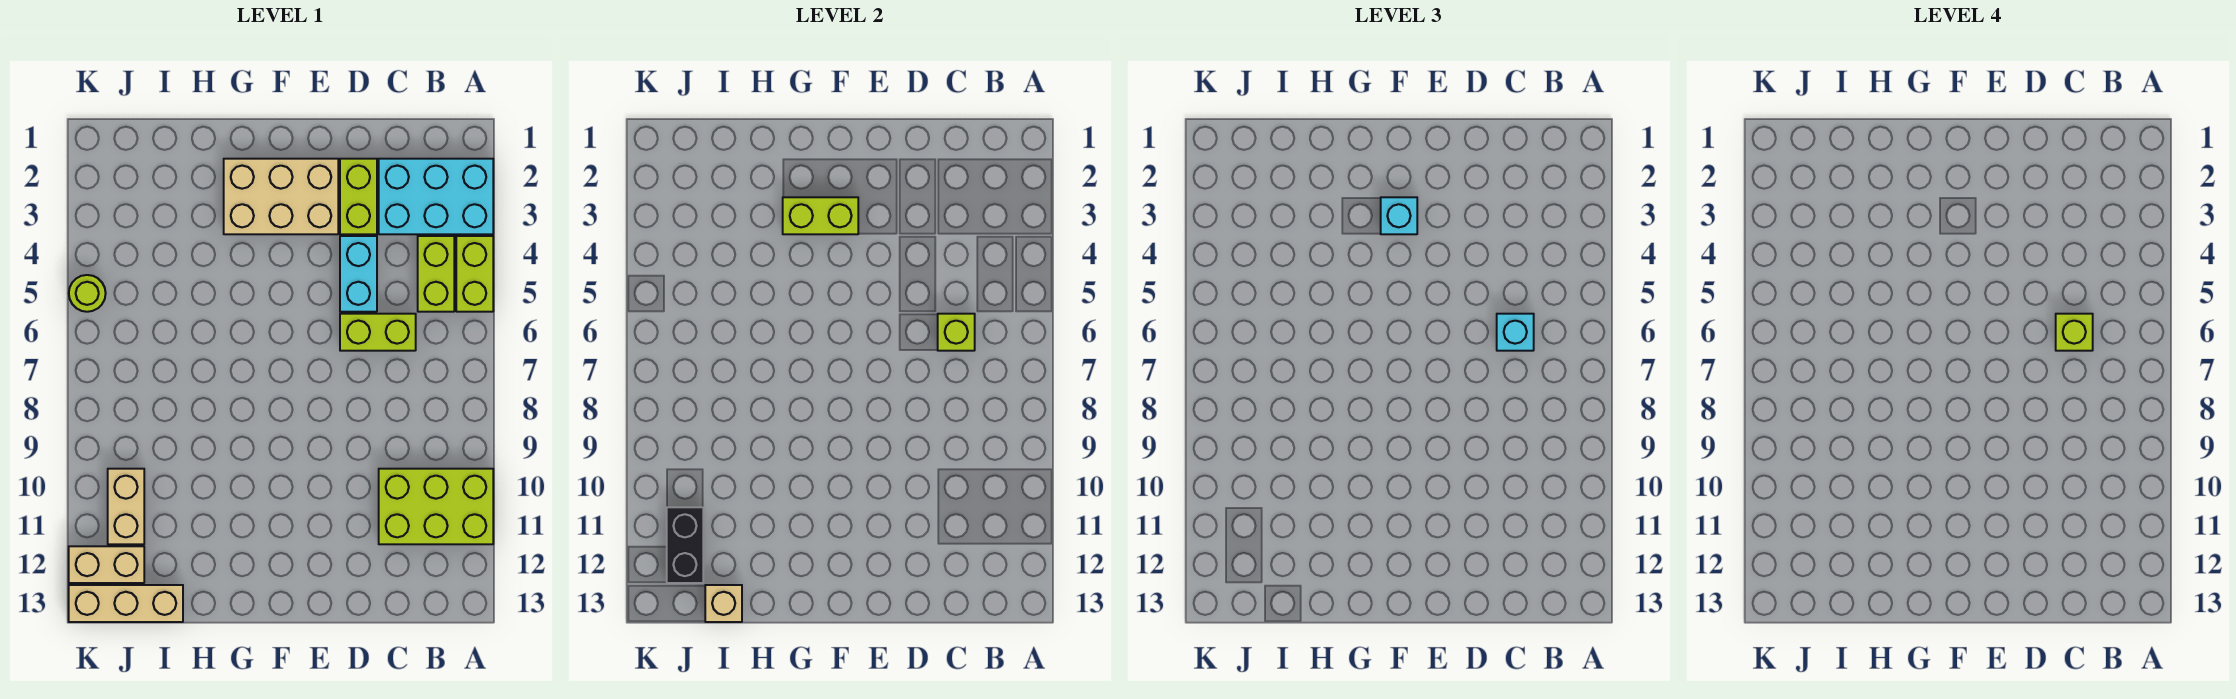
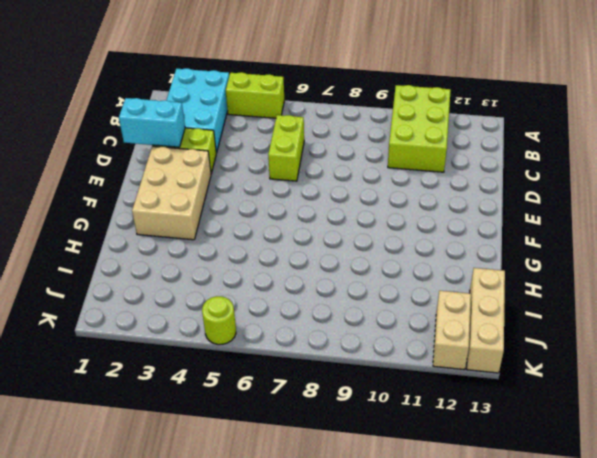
cyan 1x2 brick [119,98,185,147] -> cyan 1x2 brick moved to [340,236,377,312]
none -> lime 1x2 brick [418,236,454,312]
none -> tan 1x2 brick [108,469,144,544]
none -> lime 1x1 brick [938,314,975,351]

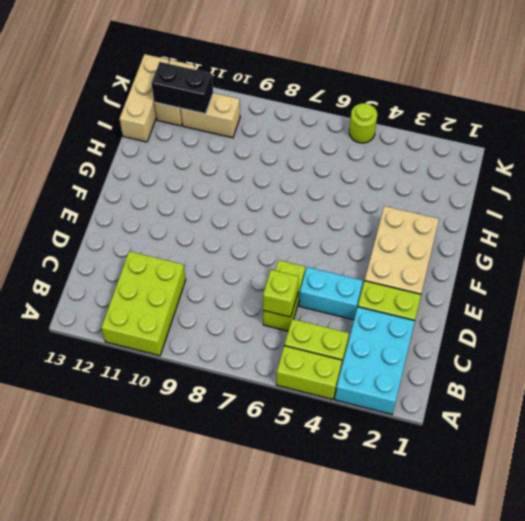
none -> lime 1x2 brick [783,197,858,234]
none -> tan 1x1 brick [705,585,742,622]
none -> cyan 1x1 brick [1497,314,1534,351]

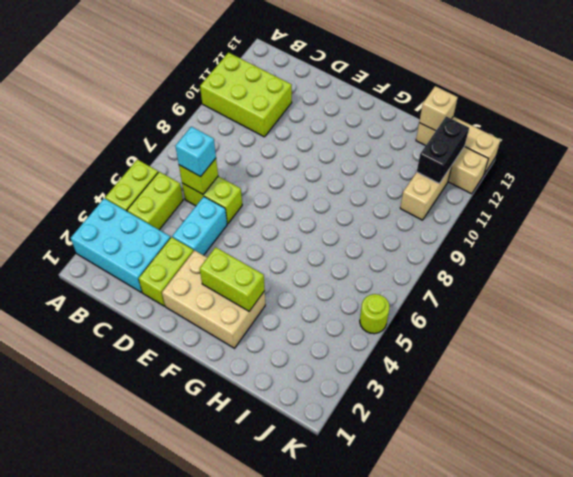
none -> cyan 1x1 brick [1381,197,1417,234]
none -> lime 1x1 brick [2056,314,2093,351]

